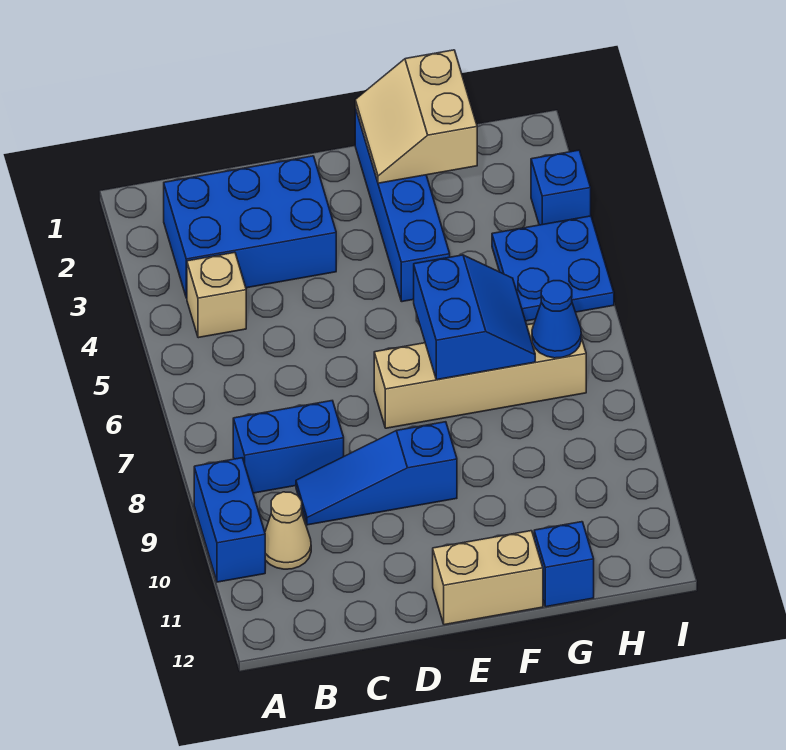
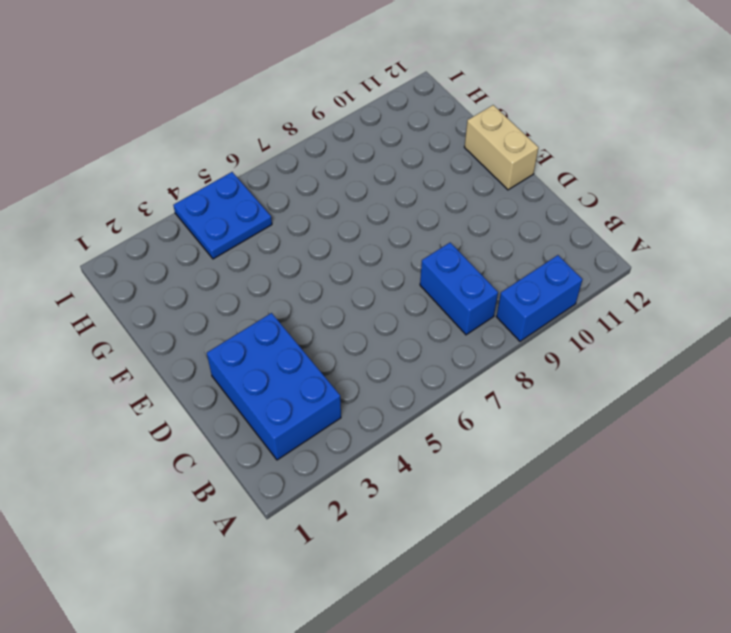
none -> tan 1x1 brick [187,252,246,338]
none -> tan 1x1 cone [265,492,311,569]
none -> blue 1x3 slope [296,422,457,525]

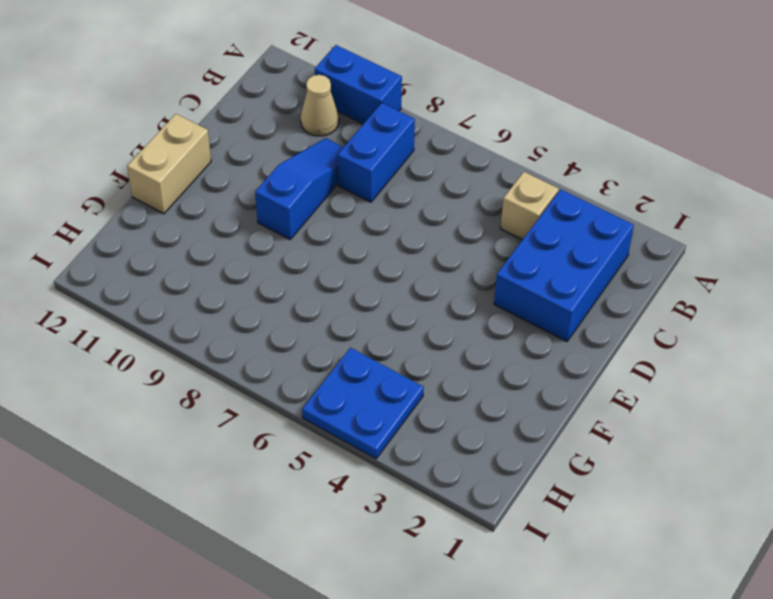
none -> tan 1x4 brick [374,324,586,428]
none -> blue 1x4 brick [355,108,450,302]
none -> blue 1x1 brick [534,522,594,607]

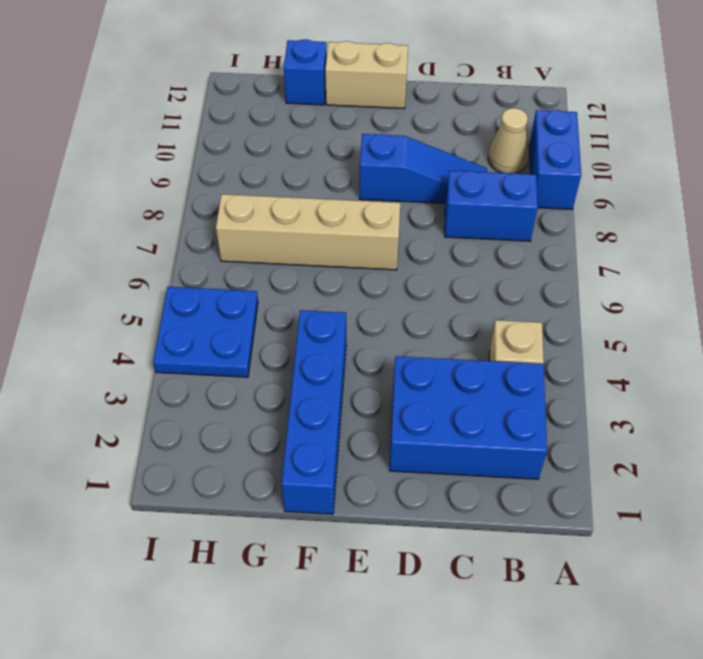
none -> blue 1x1 brick [531,150,591,225]
none -> tan 2x2 slope [355,50,477,183]
none -> blue 2x2 slope [414,255,535,380]

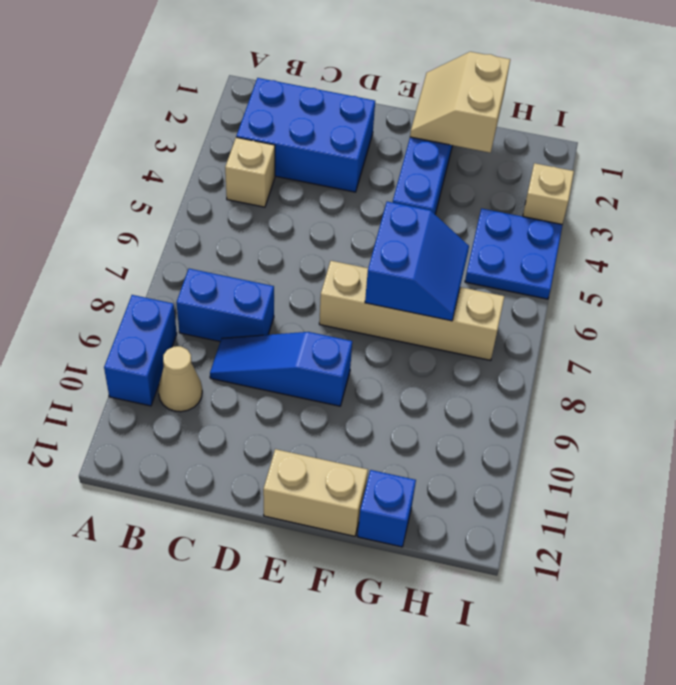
tan 1x1 brick [523,163,574,224] -> blue 1x1 brick [531,150,591,225]
none -> blue 1x1 cone [532,281,581,358]

